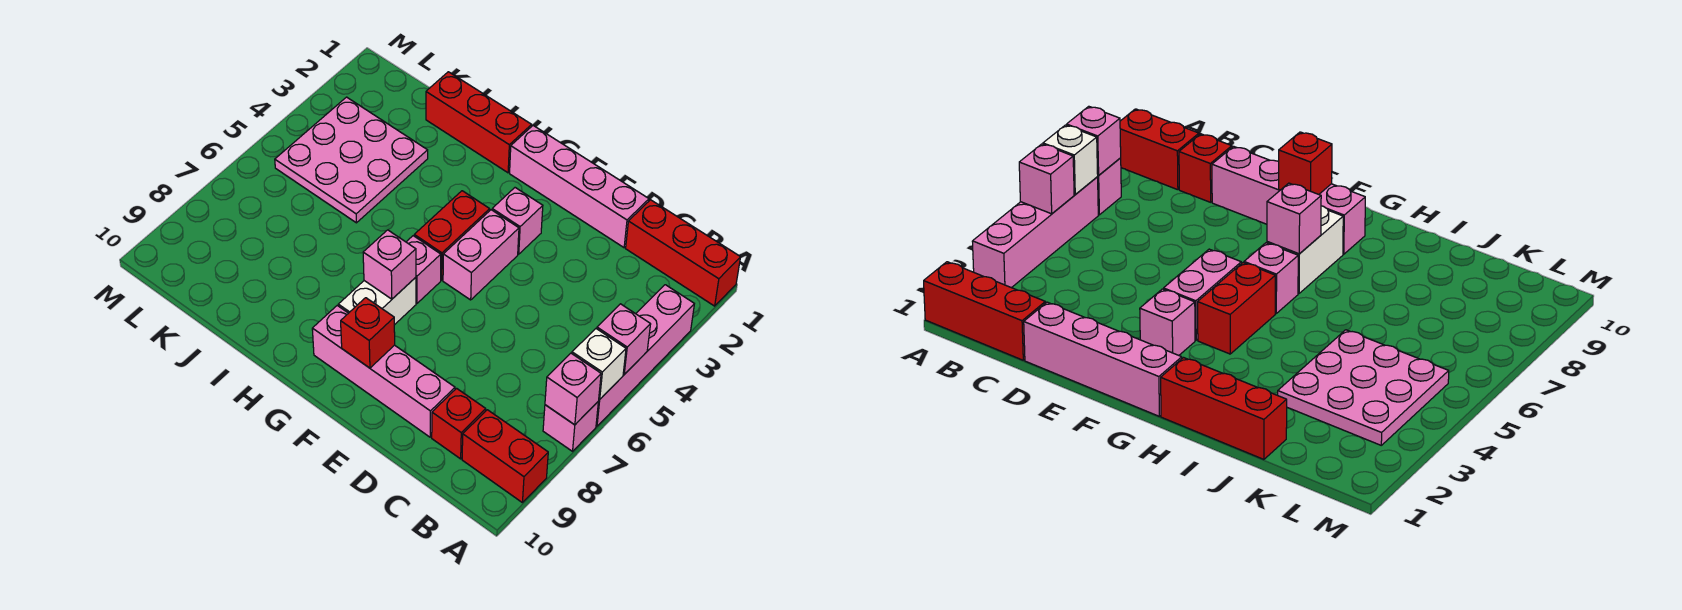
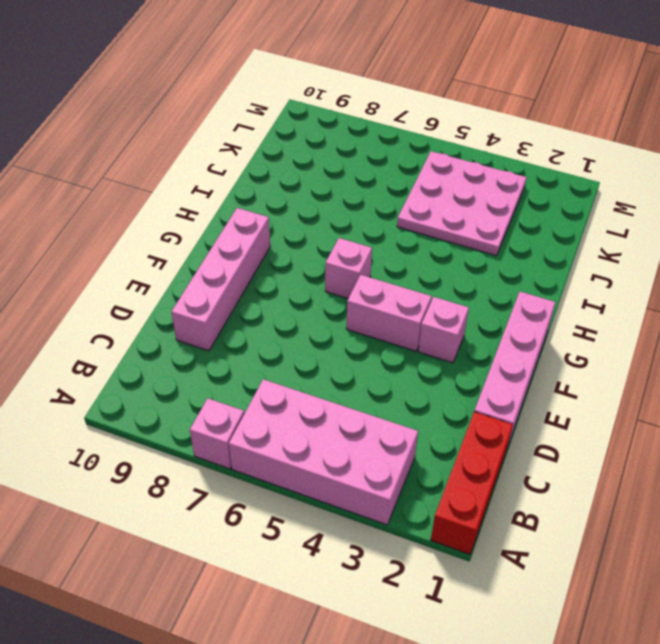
pink 2x4 brick [229,379,418,525] -> pink 1x4 brick [596,285,694,426]
none -> red 1x2 brick [462,410,548,502]
none -> red 1x1 brick [432,388,486,459]
none -> red 1x2 brick [414,191,490,280]

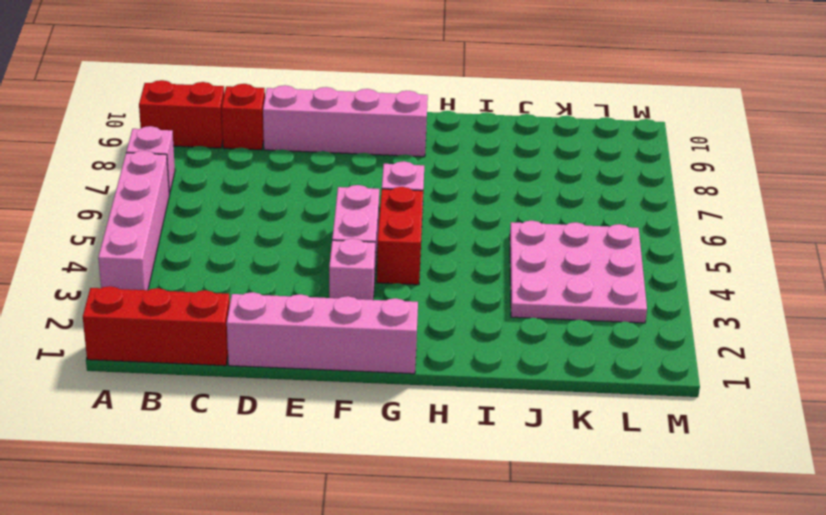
none -> white 1x2 brick [338,277,416,325]
none -> red 1x3 brick [426,72,532,173]
none -> pink 1x1 brick [597,304,651,374]

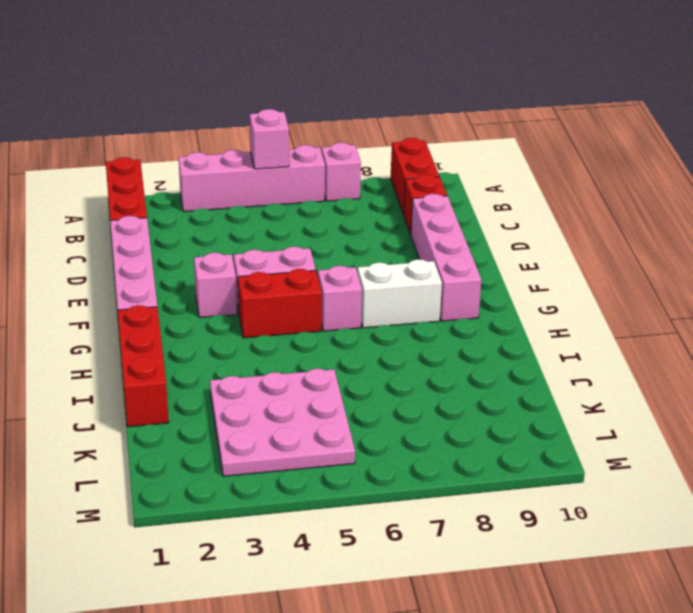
none -> white 1x1 brick [572,329,626,400]
none -> pink 1x1 brick [545,353,601,425]
none -> red 1x1 brick [341,298,395,368]

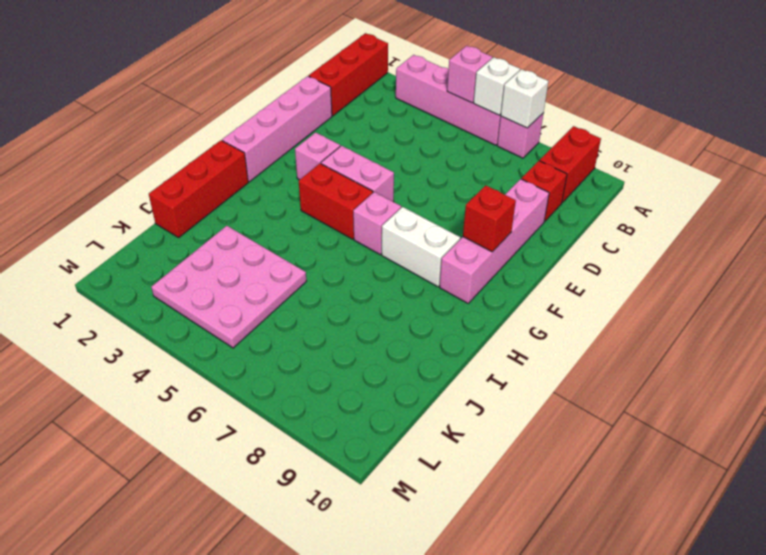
white 1x1 brick [501,69,548,128] -> pink 1x1 brick [545,353,601,425]
none -> pink 1x1 brick [363,230,416,299]

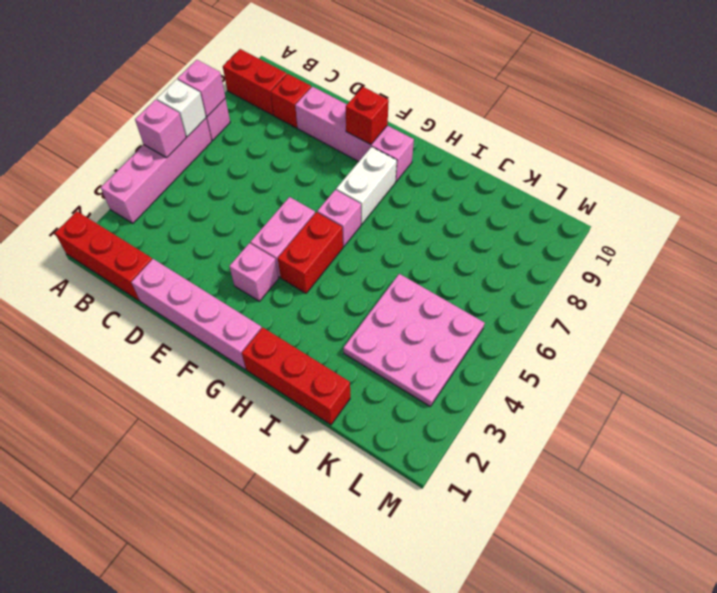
none -> pink 1x1 brick [363,230,416,299]

